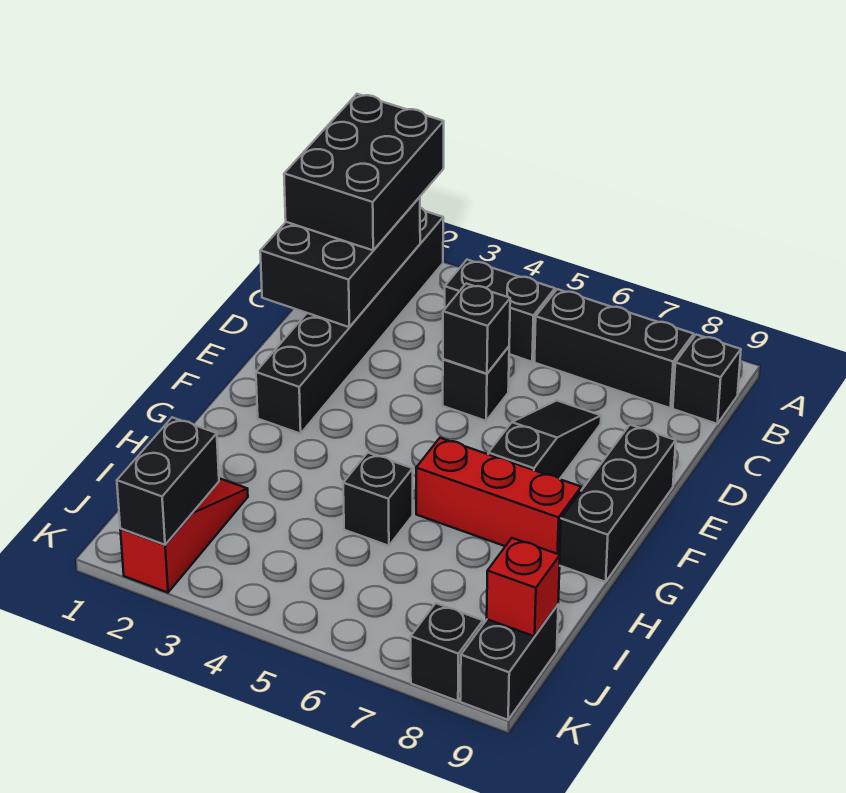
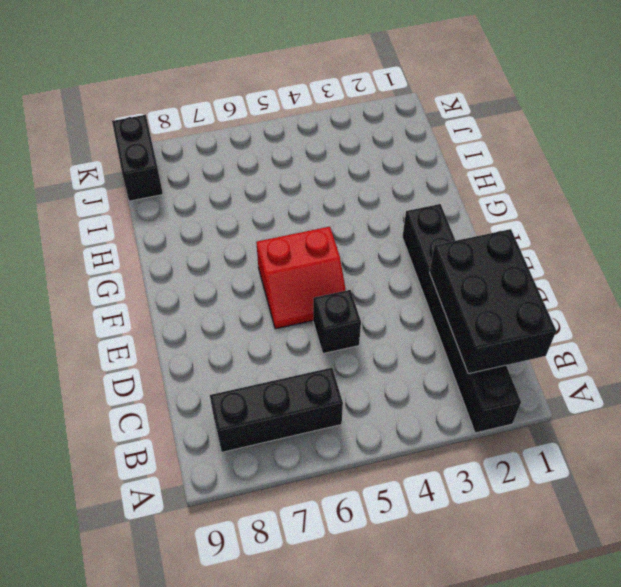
red 2x2 slope [256,227,346,329] -> none
none -> black 1x2 brick [445,260,555,362]
none -> black 1x1 brick [673,335,741,424]
none -> black 1x3 slope [488,401,601,479]

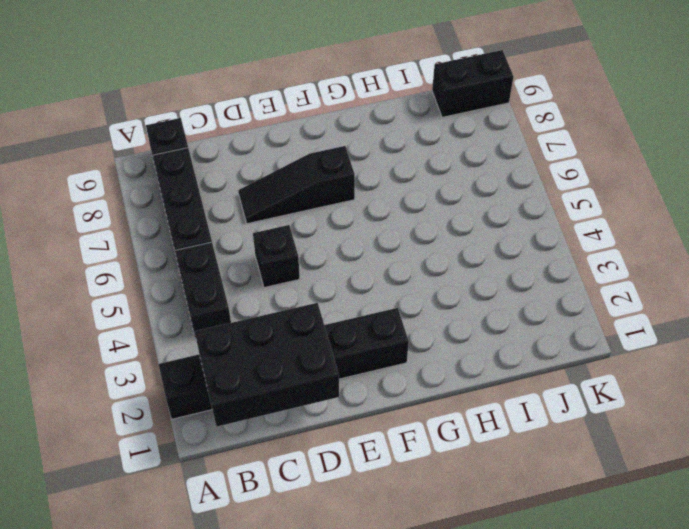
none -> black 1x3 brick [560,425,676,582]
none -> red 1x3 brick [416,438,581,555]
none -> black 1x1 brick [343,453,413,546]

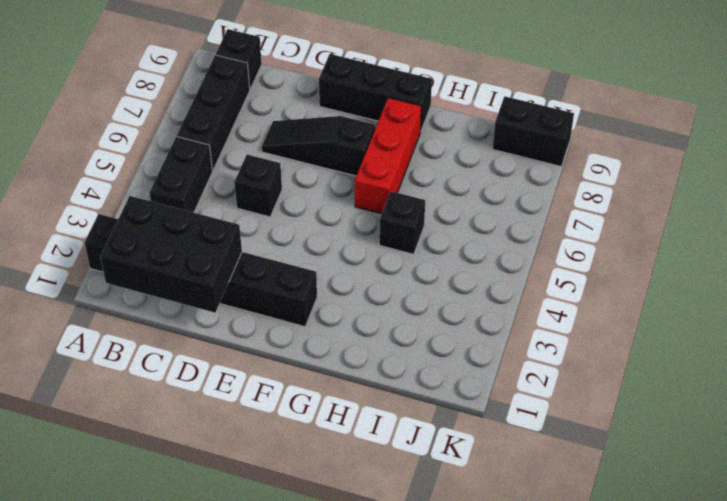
none -> red 1x3 slope [120,478,248,593]
none -> black 1x1 brick [411,603,483,701]
none -> black 1x1 brick [443,284,510,374]

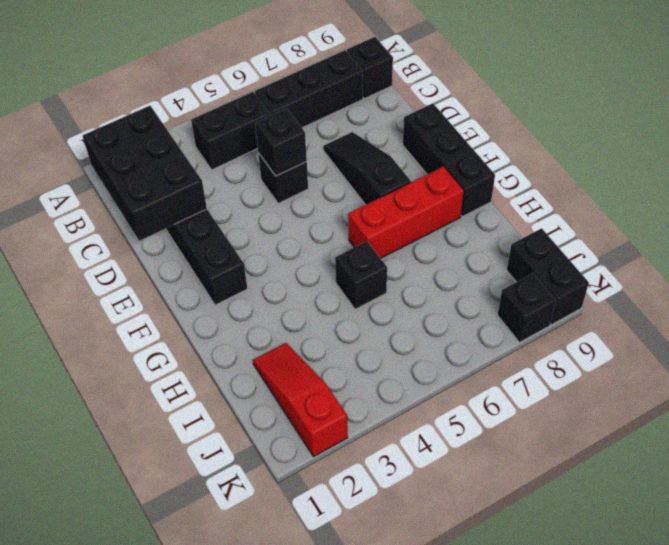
none -> black 1x2 brick [117,417,219,545]
none -> red 1x1 brick [487,538,560,636]
none -> black 2x3 brick [284,94,444,250]

